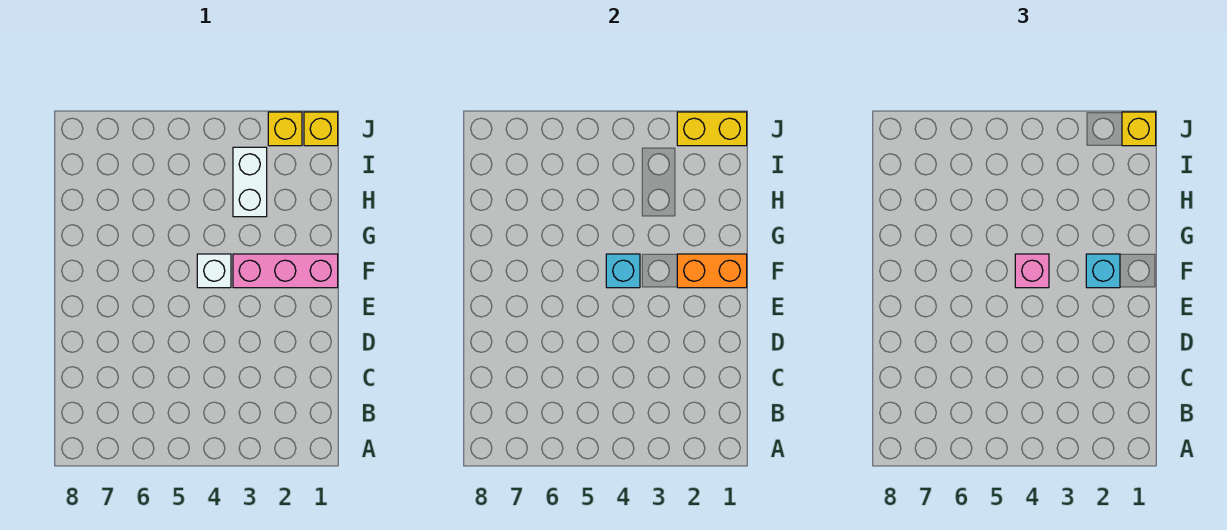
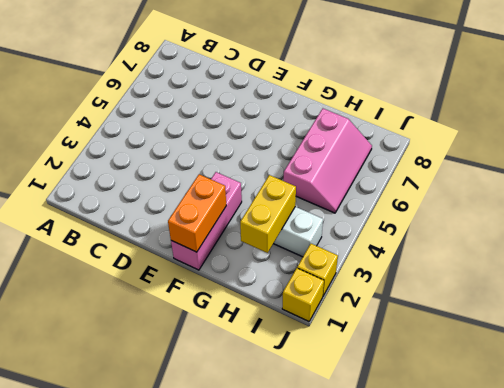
yellow 1x2 brick [240,175,296,253] -> yellow 1x2 brick moved to [677,112,747,146]
pink 2x3 slope [284,108,372,213] -> none
none -> white 1x1 brick [197,254,231,288]
none -> cyan 1x1 brick [606,254,640,288]

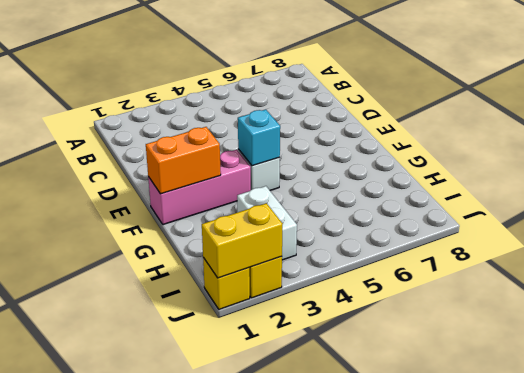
none -> cyan 1x1 brick [1086,254,1120,288]
none -> pink 1x1 brick [1015,254,1049,288]

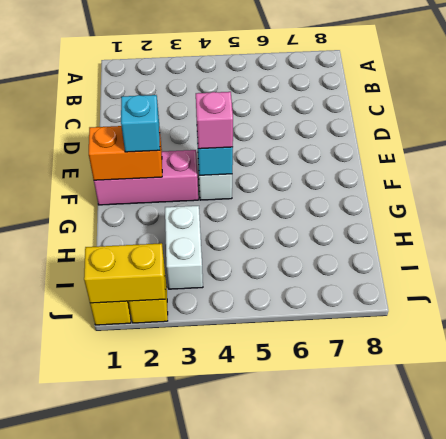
none -> yellow 1x1 brick [1122,112,1156,146]

